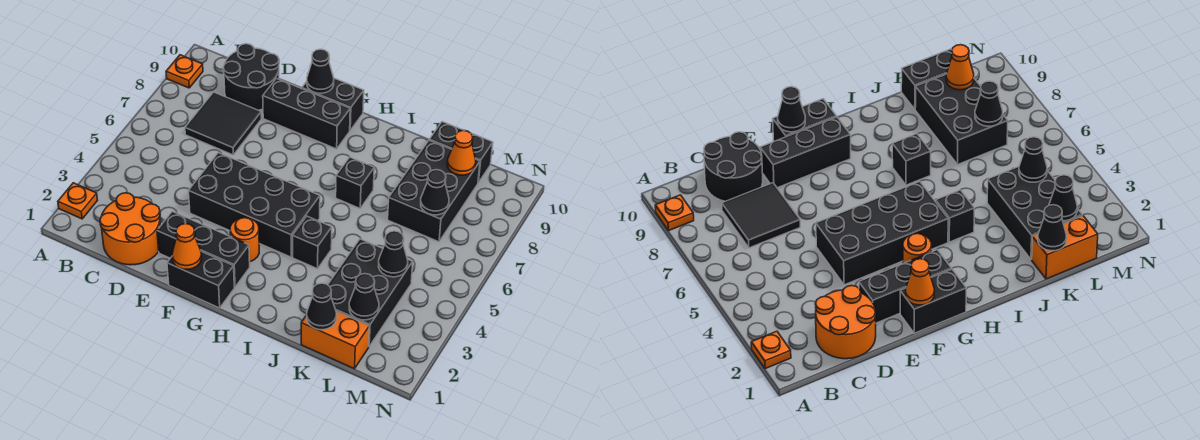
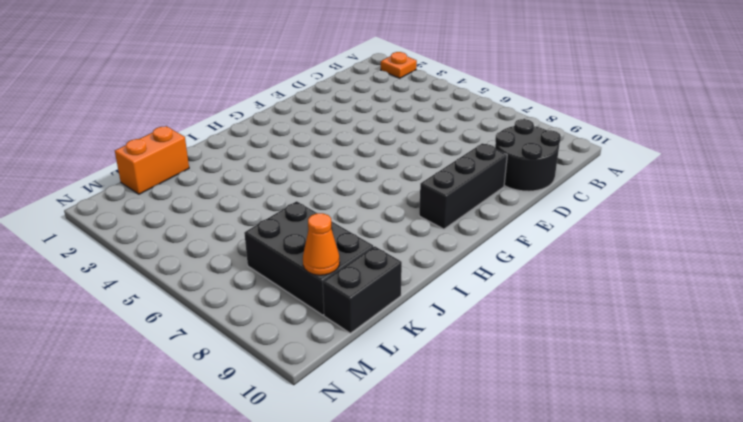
none -> orange 1x1 plate [166,55,203,88]
none -> orange 2x2 round brick [100,193,160,265]
none -> black 2x2 tile [185,92,261,155]

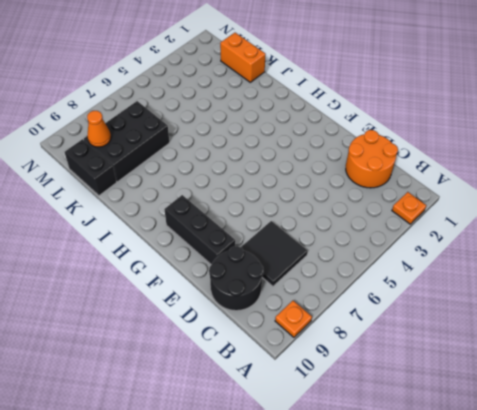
none -> black 1x3 brick [157,211,250,287]
none -> black 2x4 brick [189,153,320,257]
none -> black 1x2 brick [167,251,234,308]

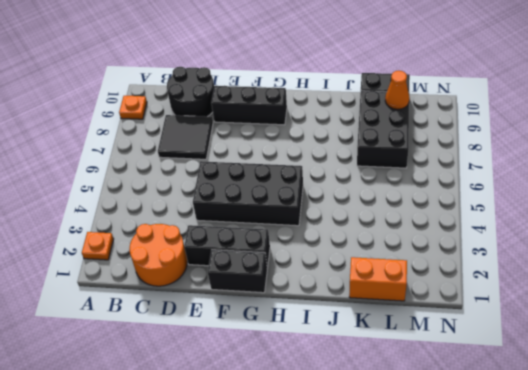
none -> black 1x2 brick [302,78,364,130]
none -> orange 1x1 round brick [230,218,259,262]
none -> black 1x1 brick [293,216,332,269]

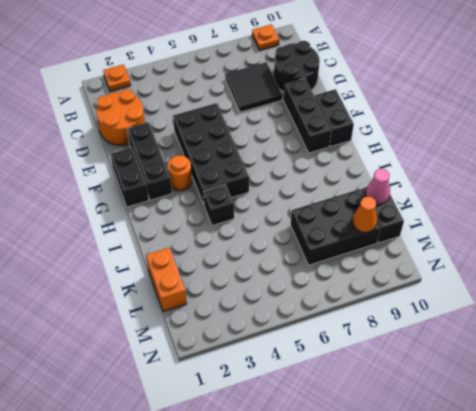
pink 1x1 cone [366,169,390,205] -> none
none -> black 1x1 brick [336,157,374,208]
none -> black 2x3 brick [328,239,413,346]
none -> orange 1x1 cone [172,223,202,269]

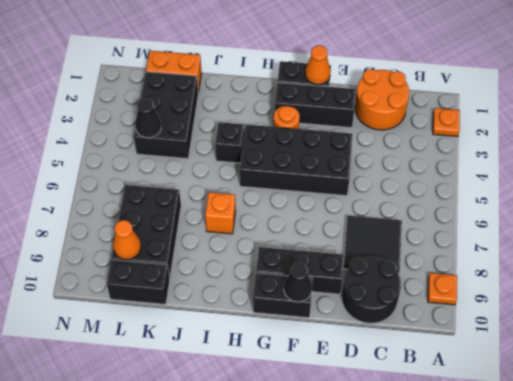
orange 1x1 brick [205,192,236,234] -> black 1x1 brick [336,157,374,208]
none -> black 1x1 cone [307,283,336,330]
none -> black 1x1 cone [349,274,379,320]
none -> black 1x1 cone [421,170,449,215]

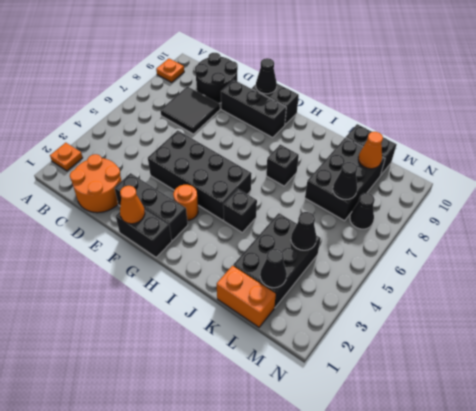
black 1x1 cone [350,193,375,229] -> black 1x1 cone moved to [307,283,336,330]

